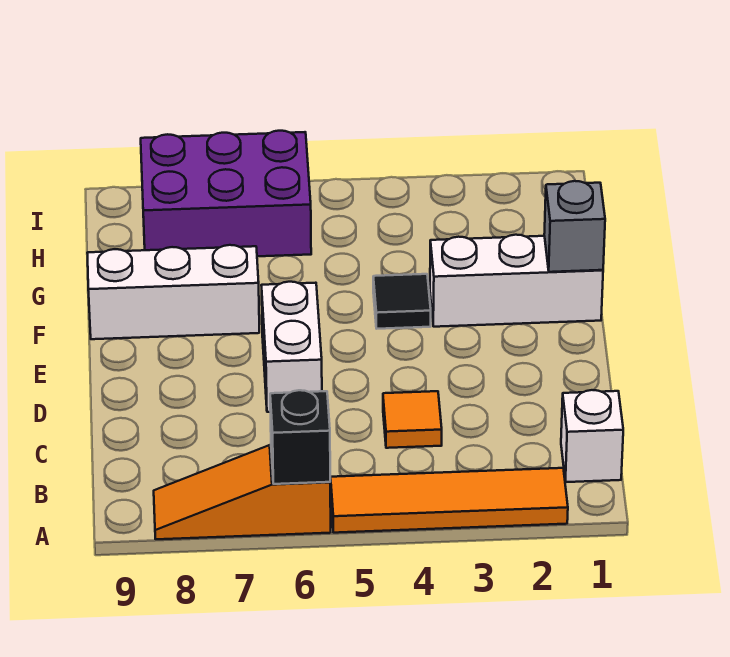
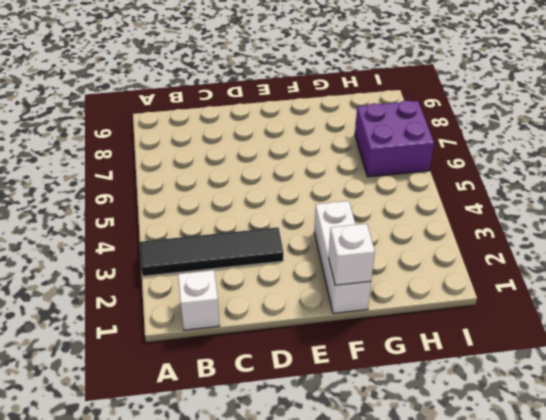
black 1x4 tile [140,227,283,276] -> orange 1x4 tile [331,468,568,533]
white 1x1 brick [329,224,375,285] -> grey 1x1 brick [544,181,605,272]
purple 2x2 brick [355,101,434,177] -> purple 2x3 brick [141,131,311,256]
none -> orange 1x3 slope [154,445,331,539]
none -> orange 1x1 tile [383,391,442,448]

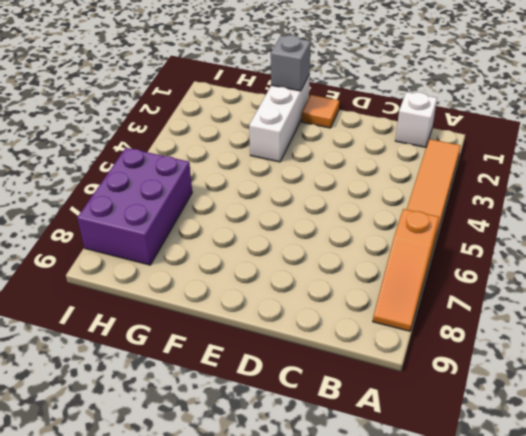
orange 1x1 tile [302,95,339,128] -> orange 1x1 tile moved to [383,391,442,448]
none -> white 1x2 brick [261,282,322,412]
none -> black 1x1 tile [373,274,431,329]

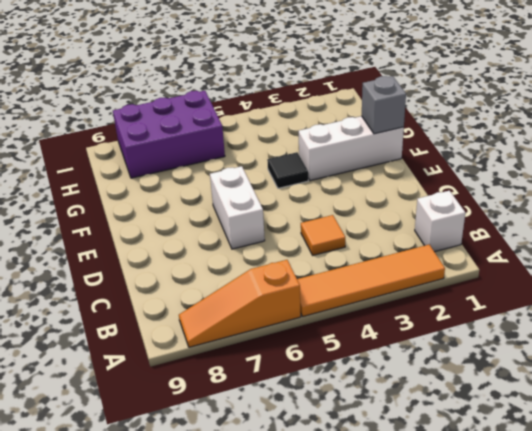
none -> white 1x3 brick [88,245,259,339]
none -> black 1x1 brick [270,390,330,484]

